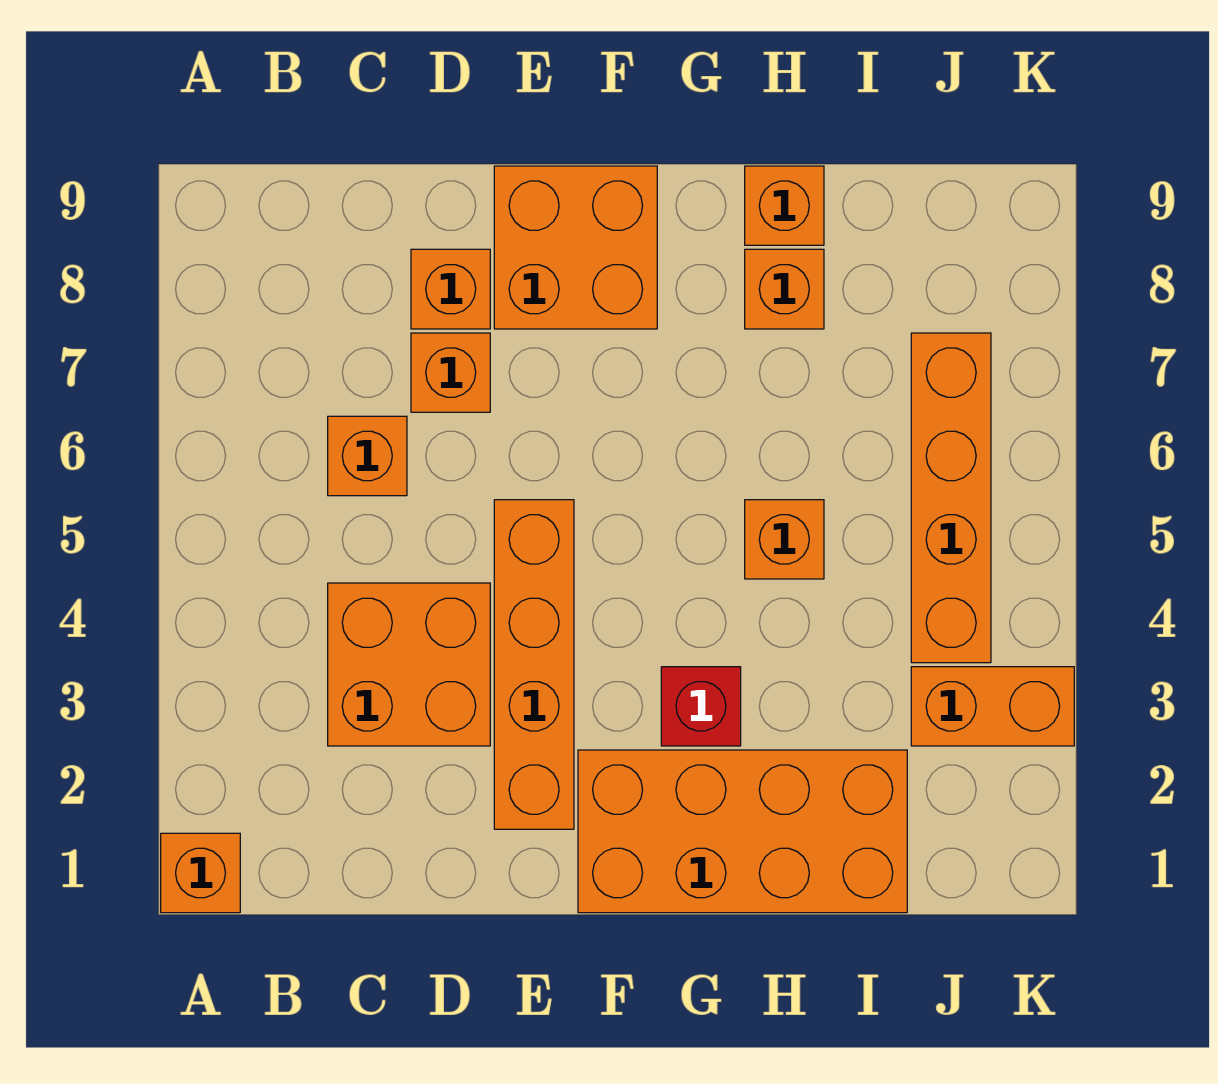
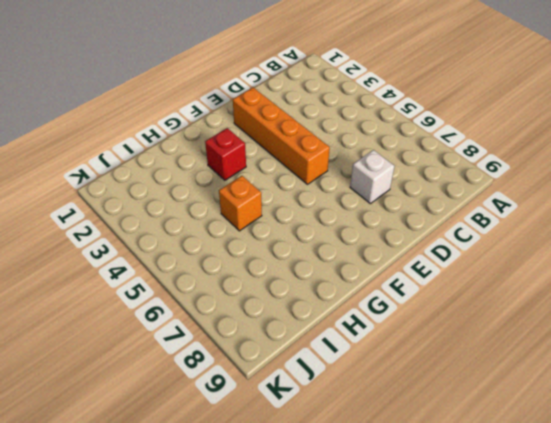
white 1x1 brick [350,150,394,204] -> orange 1x1 brick [411,333,490,412]
none -> orange 1x1 brick [161,833,240,913]
none -> orange 2x2 brick [328,583,490,746]
none -> orange 1x1 brick [328,416,407,496]

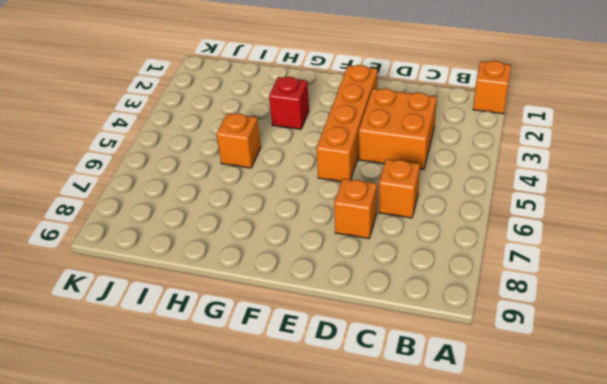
none -> orange 1x1 brick [411,249,490,329]
none -> orange 2x2 brick [494,166,657,329]
none -> orange 2x4 brick [578,750,907,913]

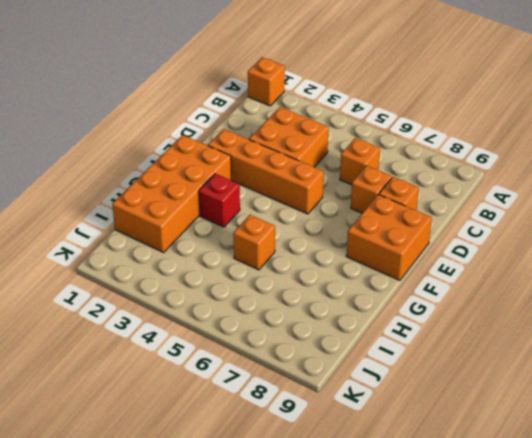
none -> orange 1x1 brick [745,249,824,329]
none -> orange 1x1 brick [745,166,824,245]
none -> orange 1x2 brick [911,667,1074,746]

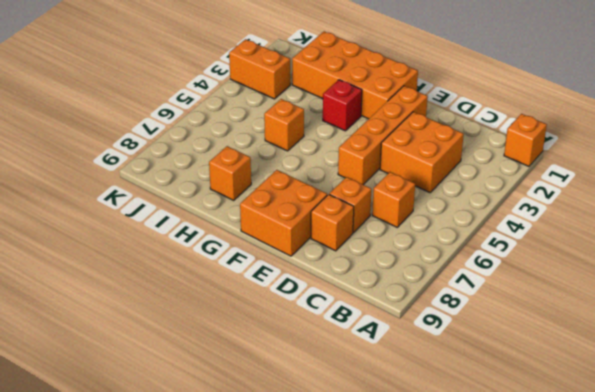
none -> orange 1x1 brick [745,166,824,245]
none -> orange 1x4 brick [911,333,991,663]

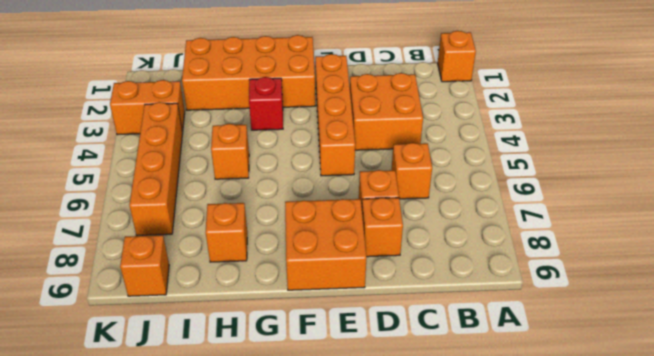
orange 1x1 brick [120,235,169,296] -> orange 1x1 brick moved to [745,166,824,245]

